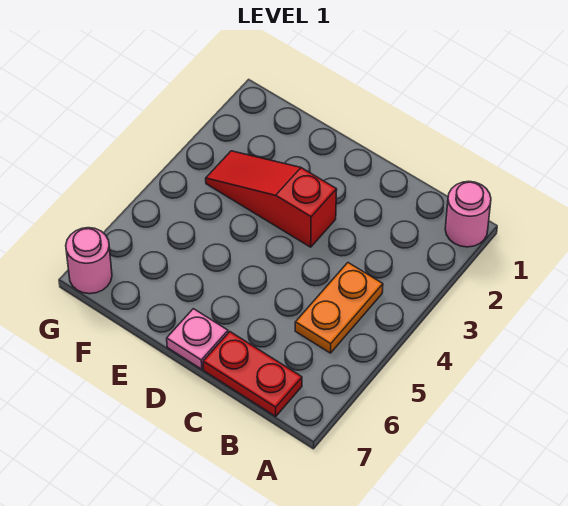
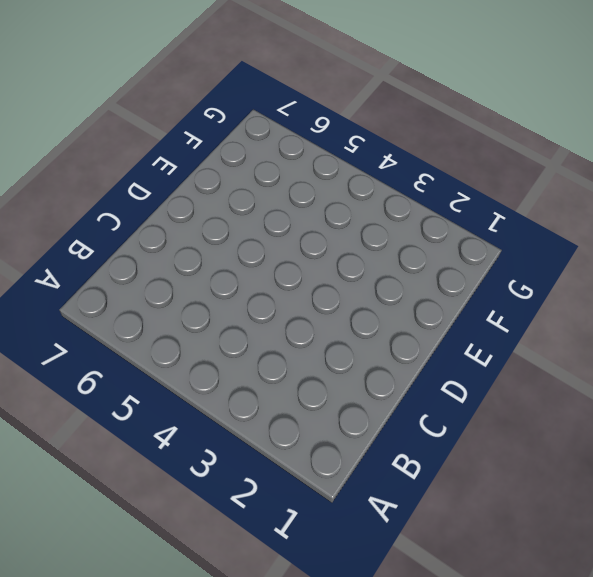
none -> pink 1x1 round brick [445,181,491,247]
none -> orange 1x2 plate [295,263,383,353]

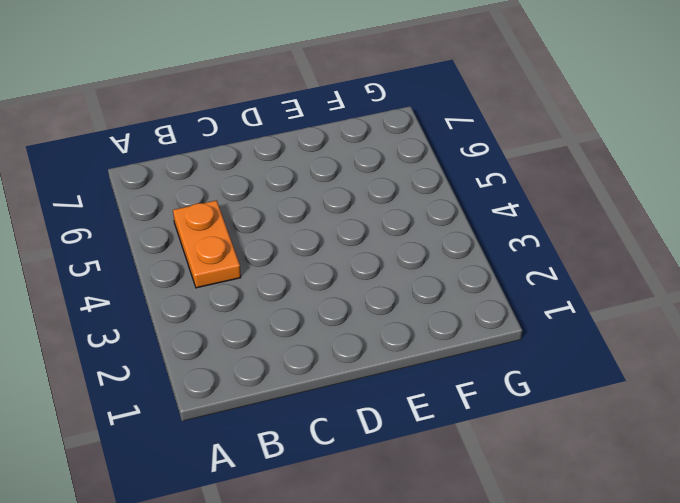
none -> pink 1x1 round brick [445,181,491,247]
none -> red 1x2 plate [203,332,302,416]

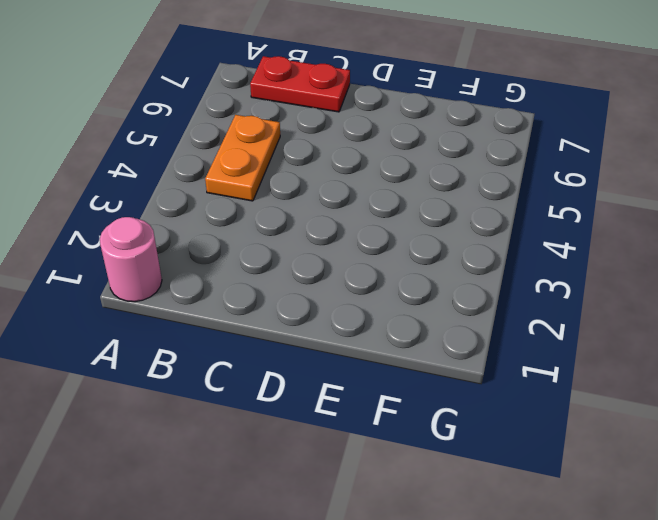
none -> red 1x3 slope [206,151,337,247]
none -> pink 1x1 plate [167,309,228,369]

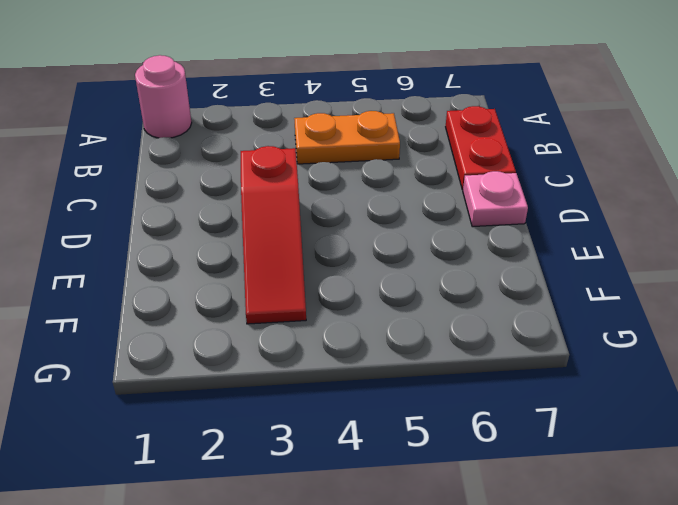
none -> pink 1x1 round brick [66,228,112,294]

